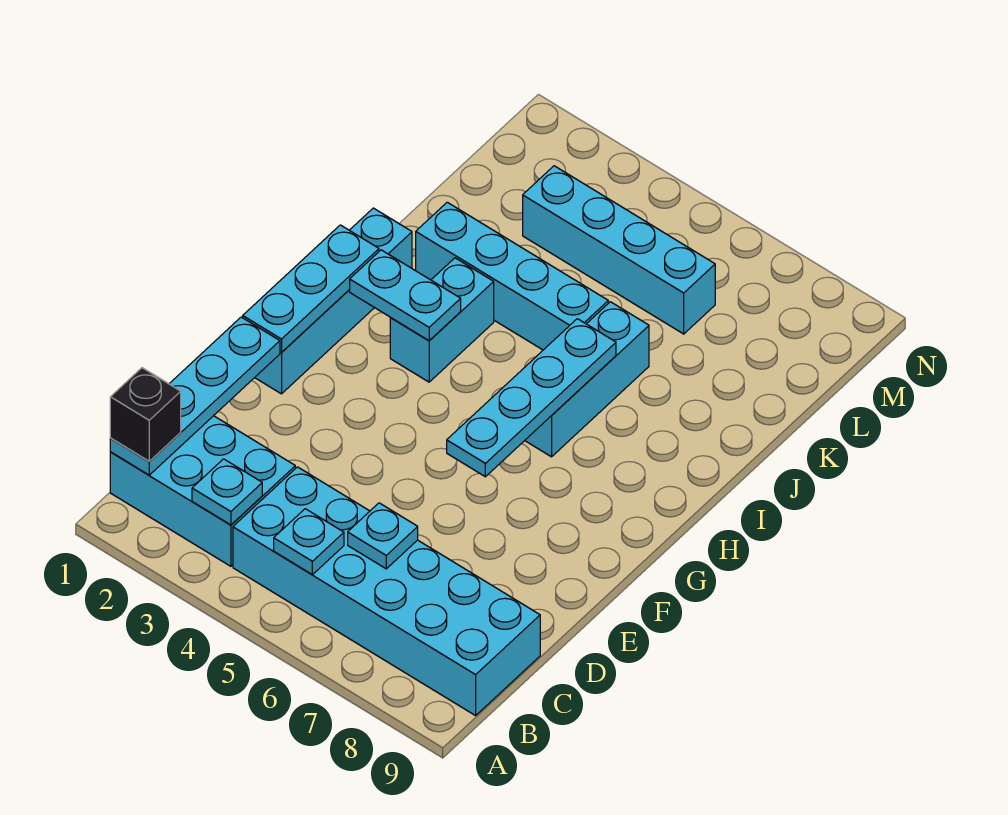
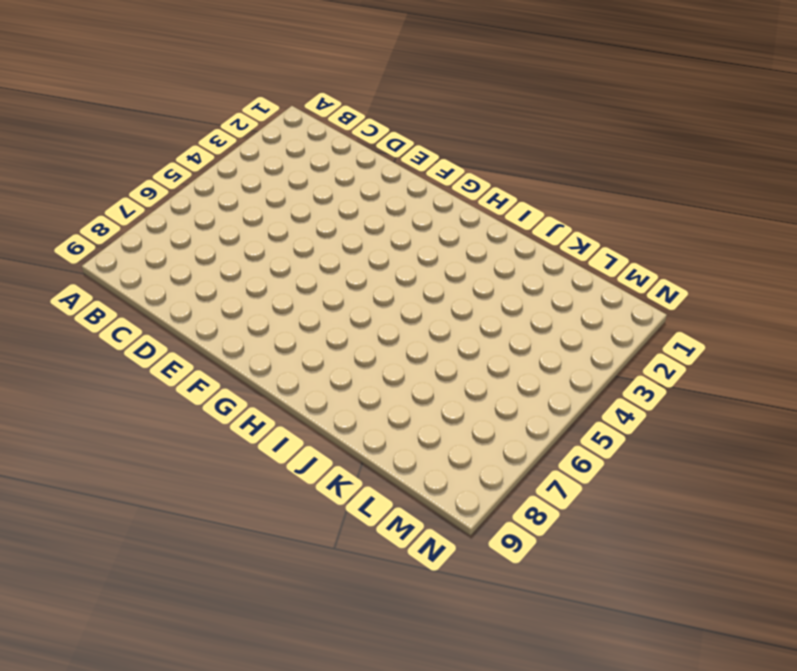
none -> cyan 2x3 brick [110,416,295,566]
none -> cyan 2x6 brick [233,467,540,716]
none -> cyan 1x4 brick [255,208,412,394]

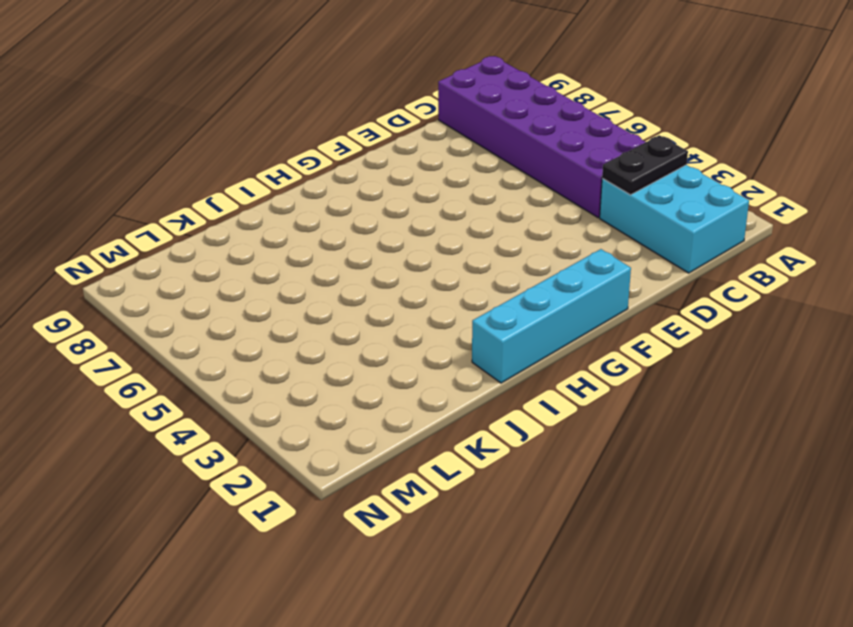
black 1x2 plate [602,135,688,195] -> cyan 1x1 plate [192,459,262,525]
purple 2x6 brick [438,56,645,218] -> cyan 2x6 brick [233,467,540,716]
none -> cyan 1x2 brick [390,258,494,382]
none -> cyan 1x3 brick [525,302,649,457]
none -> cyan 1x4 brick [416,202,608,350]

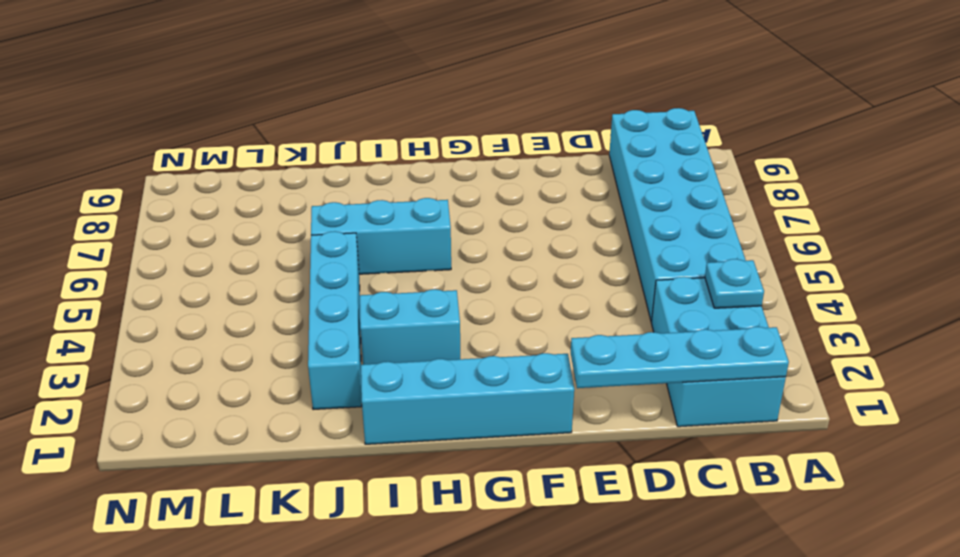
none -> cyan 1x4 brick [523,166,715,334]
none -> cyan 1x1 plate [274,509,344,575]
none -> cyan 1x1 plate [348,503,418,569]

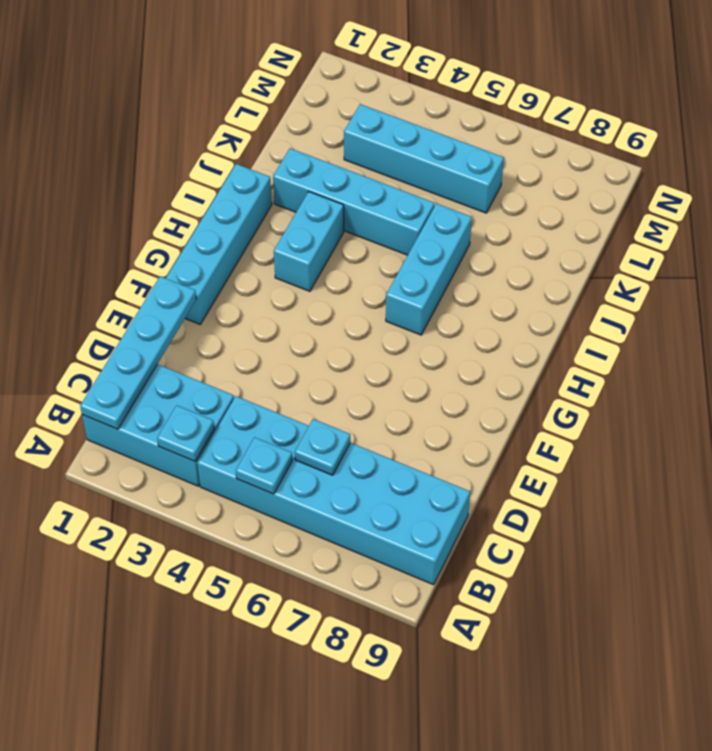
none -> cyan 1x3 plate [243,225,379,353]
none -> cyan 1x4 plate [447,319,616,477]
none -> cyan 1x2 plate [350,250,461,341]

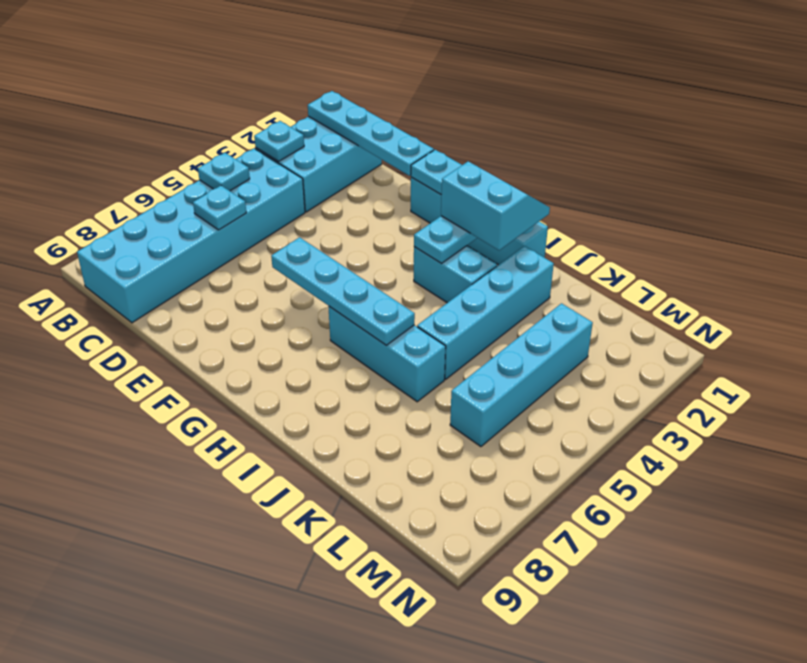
cyan 2x2 slope [441,161,550,250] -> none
none -> black 1x1 brick [110,368,181,461]

